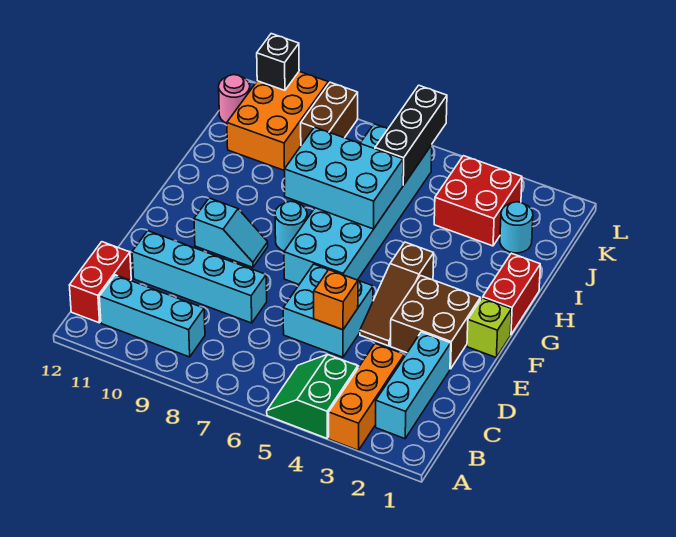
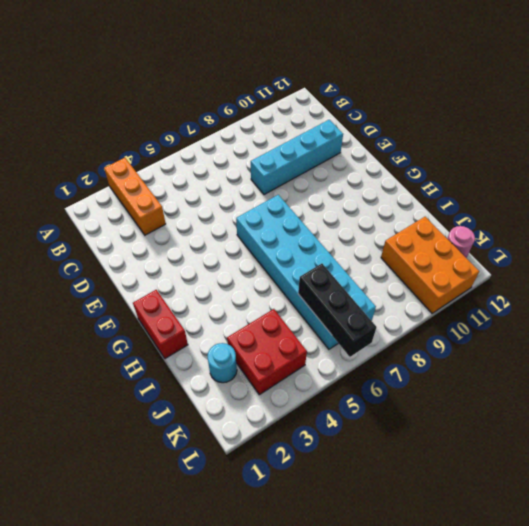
none -> green 2x2 slope [267,355,358,438]
none -> cyan 1x3 brick [376,332,451,439]
none -> cyan 1x3 brick [99,275,205,357]

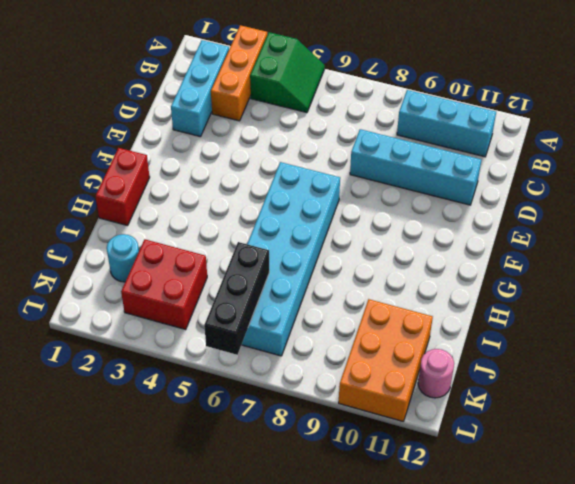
none -> red 1x2 brick [69,242,131,323]
none -> cyan 2x2 brick [283,264,373,357]
none -> brown 2x2 brick [391,276,480,369]

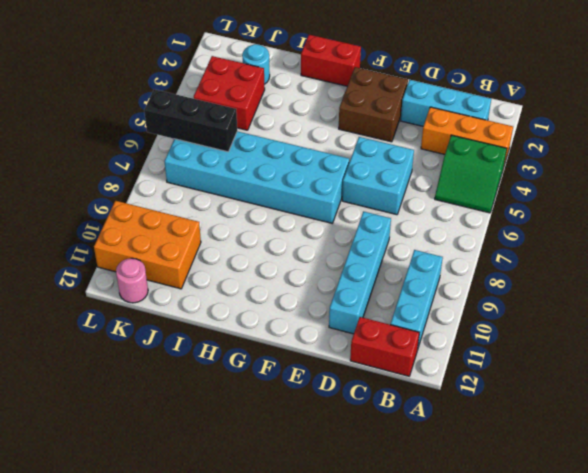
none -> brown 1x3 slope [360,242,434,346]
none -> lime 1x1 brick [467,298,511,357]
none -> cyan 1x2 slope [194,198,268,267]

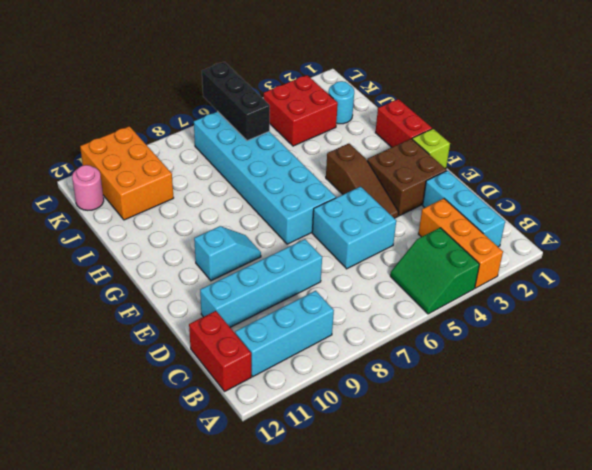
none -> cyan 1x1 round brick [275,201,307,251]
none -> brown 1x2 brick [301,82,358,145]
none -> orange 1x1 brick [314,270,358,330]

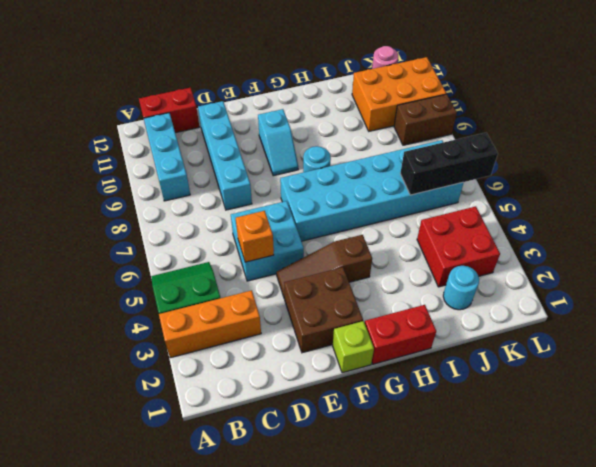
none -> cyan 1x3 brick [376,332,451,439]
none -> cyan 2x3 brick [284,127,403,229]
none -> black 1x1 brick [257,34,299,90]

